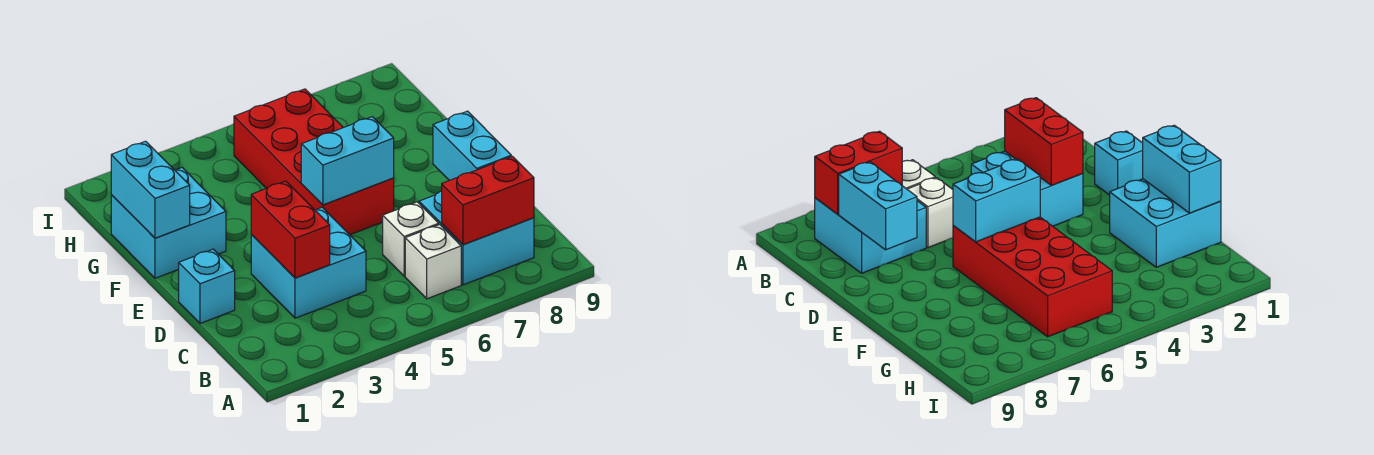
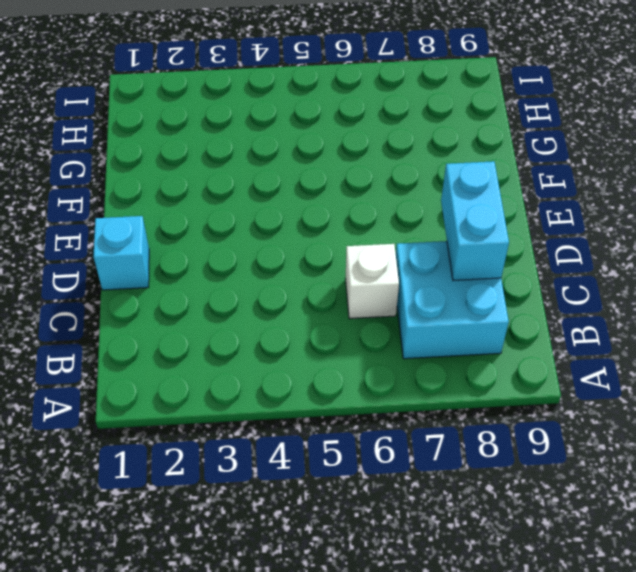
none -> white 1x1 brick [405,225,461,299]
none -> cyan 2x2 brick [251,207,366,318]
none -> red 2x4 brick [234,89,394,235]

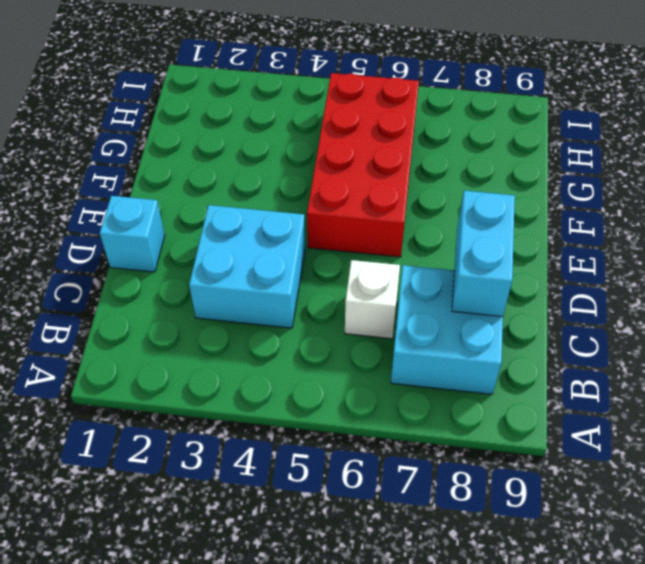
none -> white 1x1 brick [405,225,461,299]
none -> cyan 2x2 brick [111,168,226,278]
none -> red 1x2 brick [442,156,534,245]

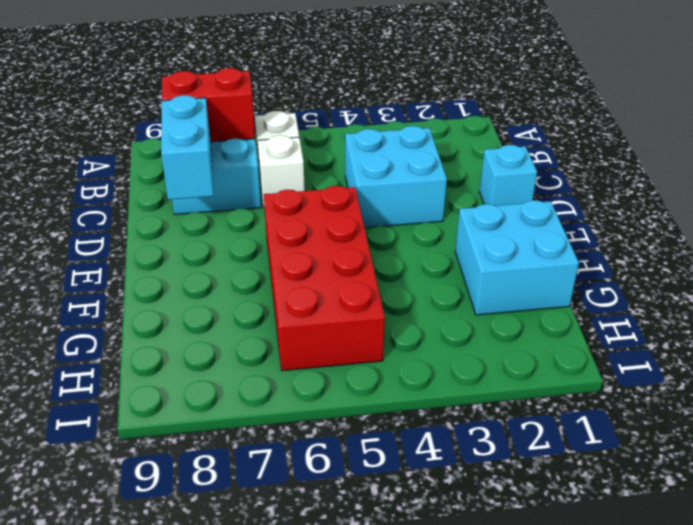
none -> red 1x2 brick [251,181,330,278]
none -> cyan 1x2 brick [301,117,394,205]
none -> cyan 1x2 brick [111,141,190,238]

